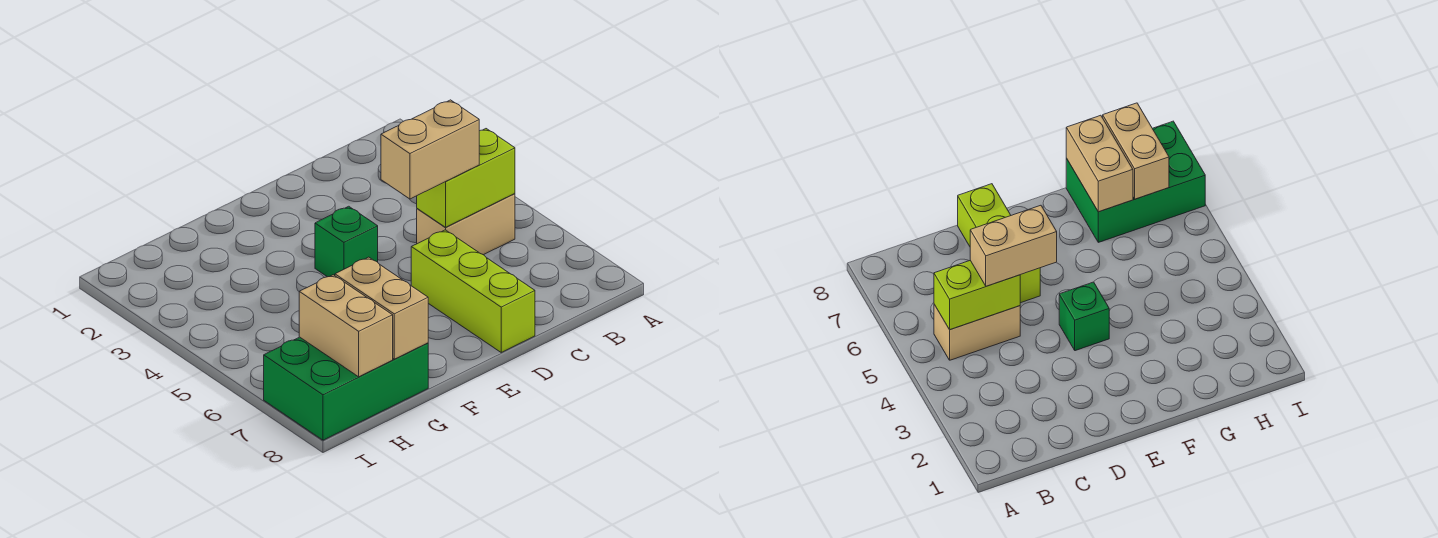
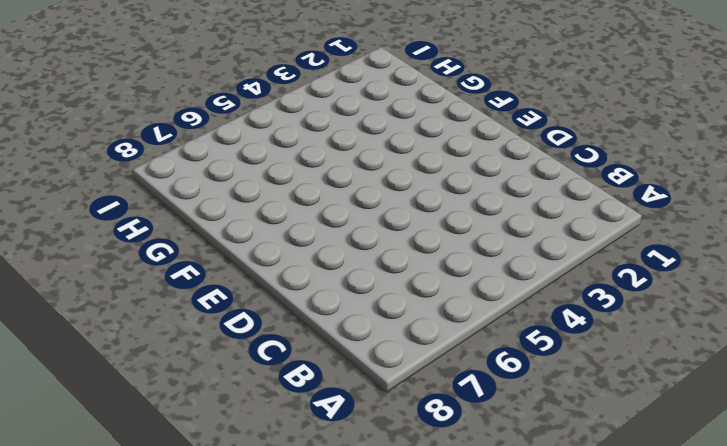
none -> tan 1x2 brick [417,194,515,255]
none -> lime 1x3 brick [411,230,535,352]

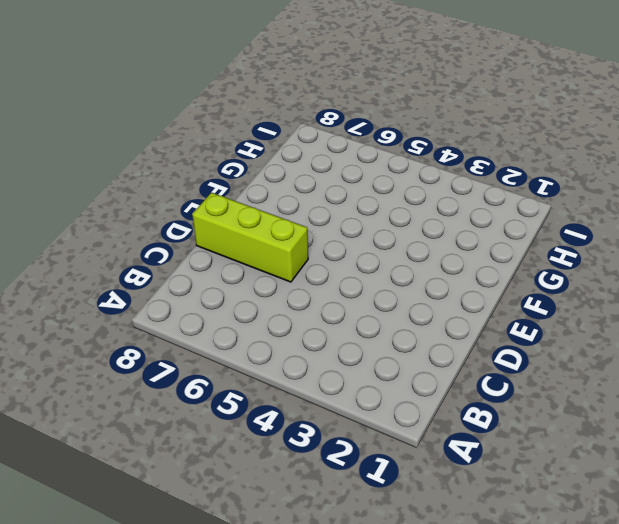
none -> tan 1x2 brick [417,194,515,255]
none -> green 1x1 brick [315,206,378,277]

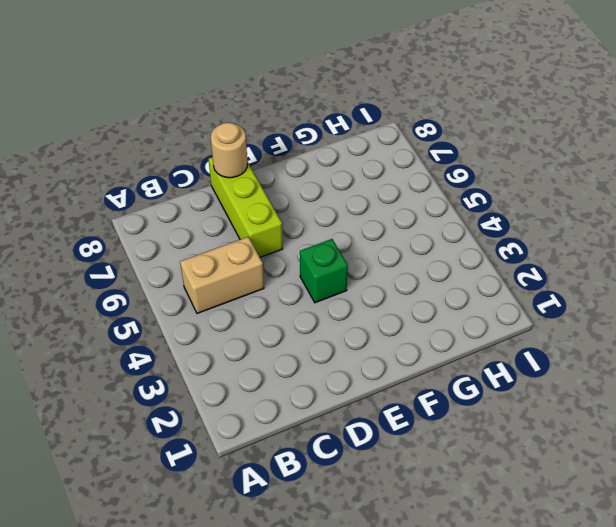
tan 1x1 round brick [211,123,247,178] -> none
none -> green 2x3 brick [264,337,428,440]
none -> lime 1x2 brick [417,129,515,227]

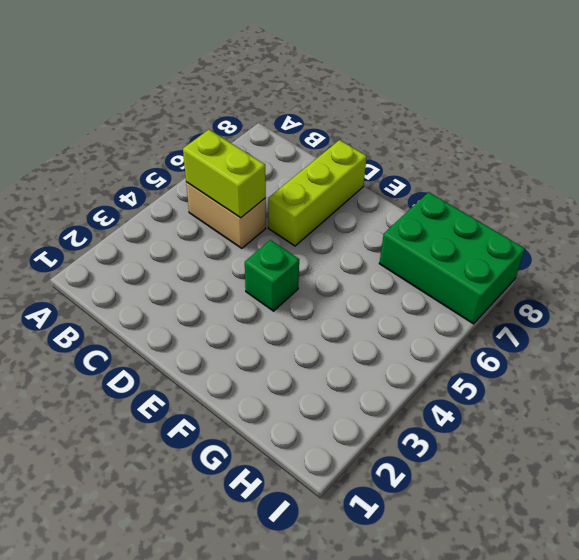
none -> tan 1x2 brick [335,257,428,359]
none -> tan 1x2 brick [299,275,393,377]

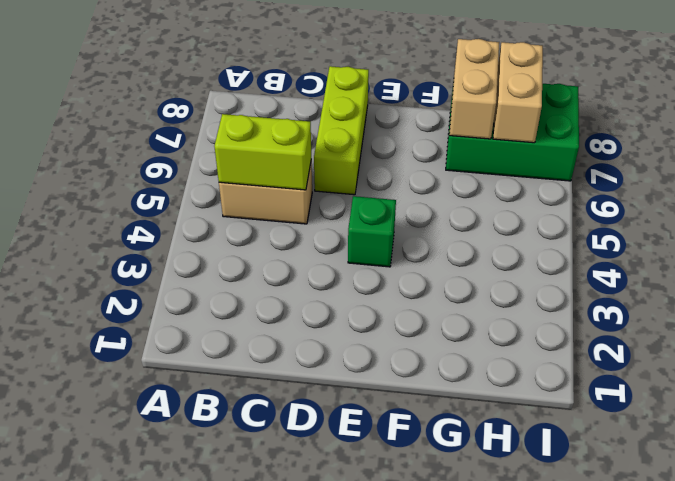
none -> tan 1x2 brick [381,100,479,199]

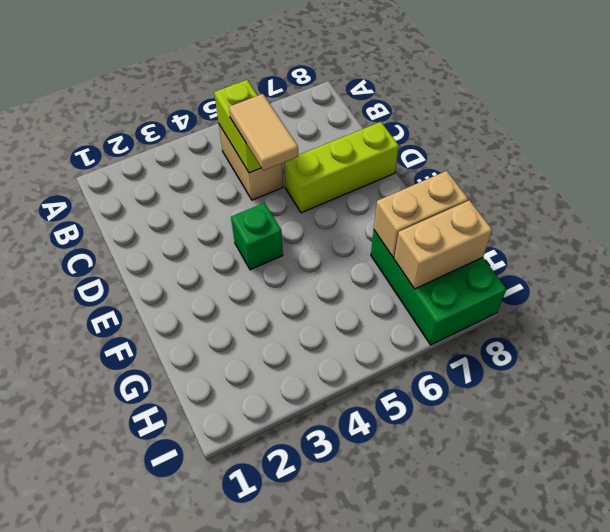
tan 1x2 tile [229,94,298,171] -> tan 1x2 brick [381,100,479,199]

